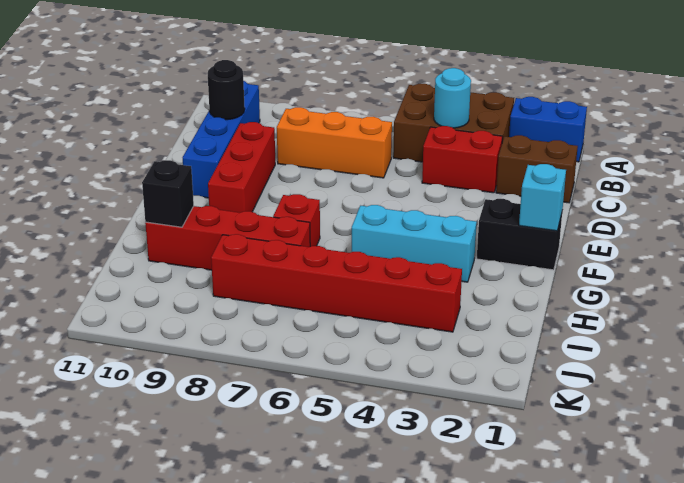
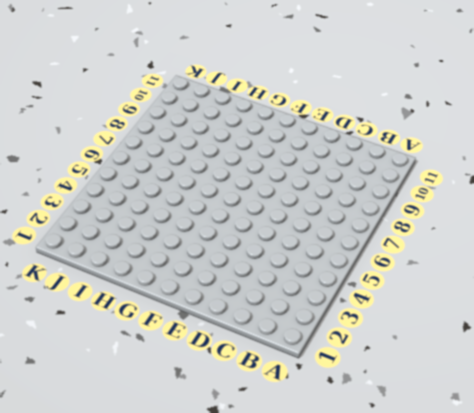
none -> blue 1x2 brick [509,97,587,162]
none -> brown 2x3 brick [393,83,514,162]
none -> blue 1x4 brick [183,81,260,198]

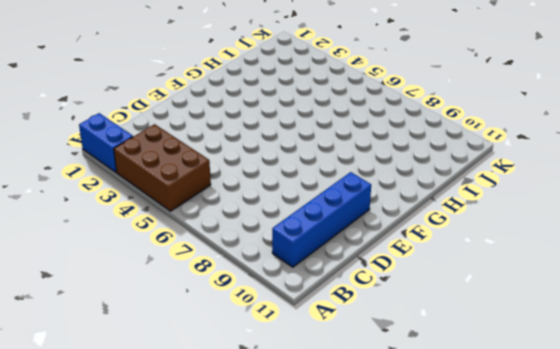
none -> brown 1x2 brick [496,135,578,203]
none -> red 1x2 brick [422,126,502,193]
none -> orange 1x3 brick [277,107,392,178]

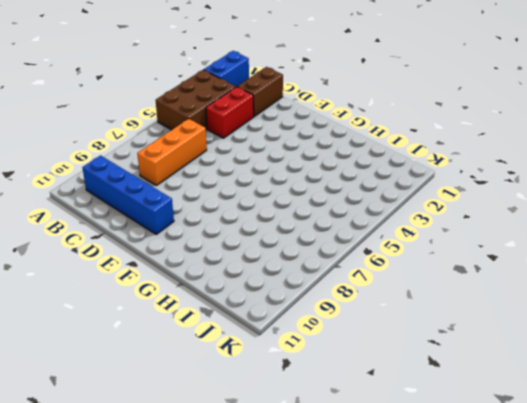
none -> red 1x3 brick [208,122,275,213]
none -> black 1x2 brick [477,199,562,270]
none -> cyan 1x3 brick [352,205,477,282]

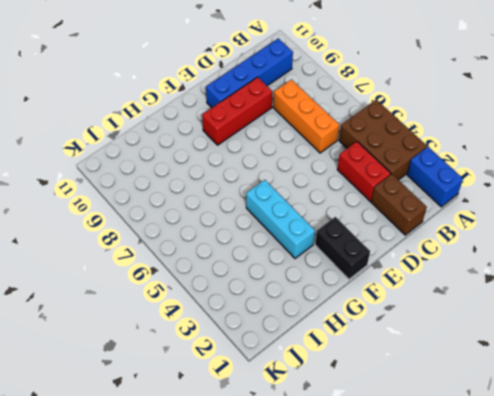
none -> red 1x1 brick [273,194,320,246]
none -> red 1x4 brick [145,206,310,270]
none -> red 1x6 brick [211,234,462,332]

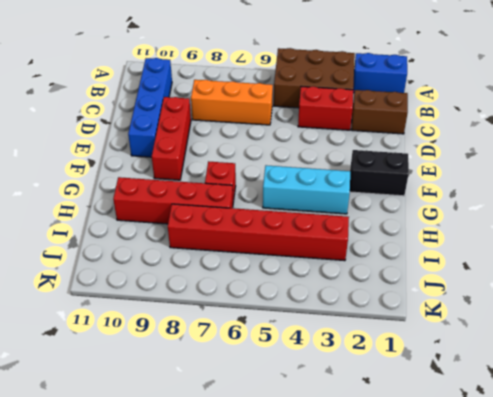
none -> cyan 1x1 round brick [434,68,471,128]
none -> black 1x1 round brick [208,60,245,120]
none -> cyan 1x1 brick [519,164,566,231]

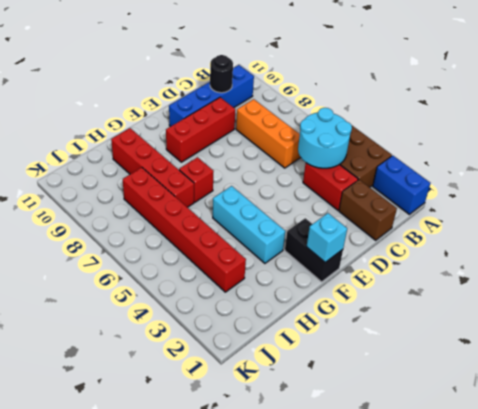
cyan 2x2 round brick [298,108,352,168] -> cyan 1x1 round brick [434,68,471,128]
none -> black 1x1 brick [142,160,194,227]

